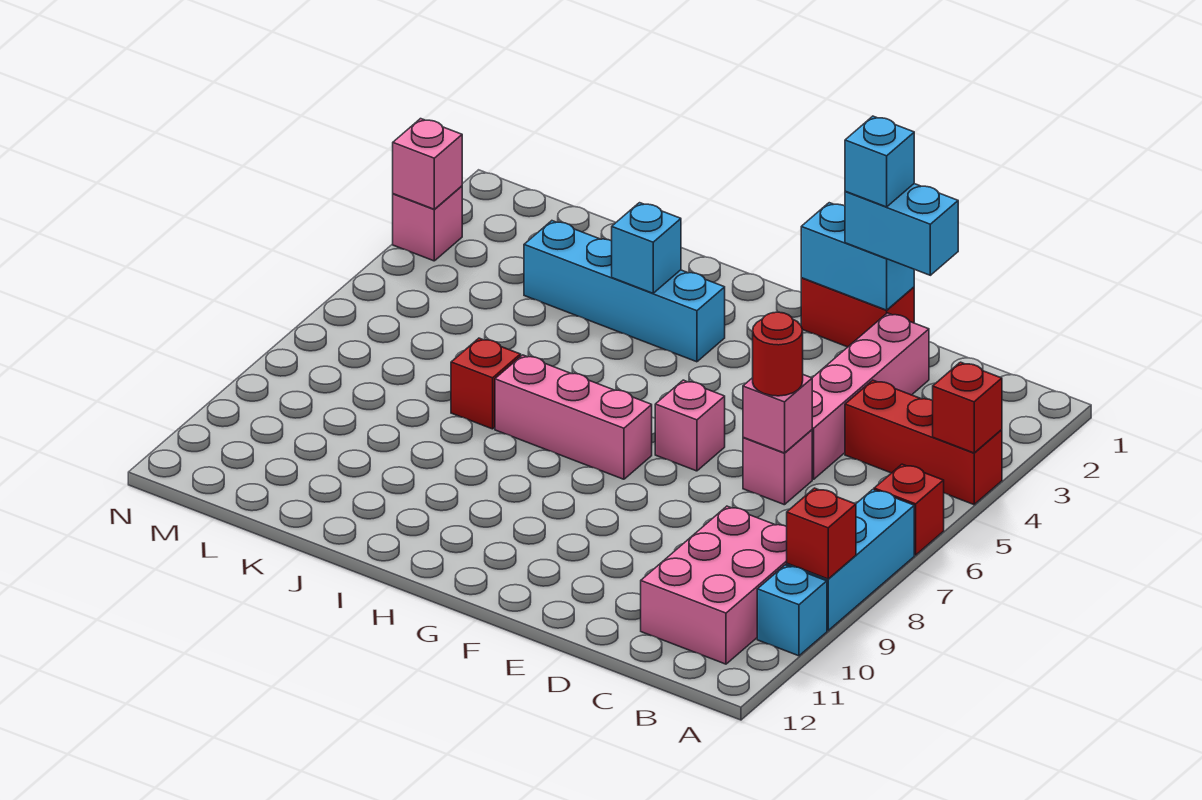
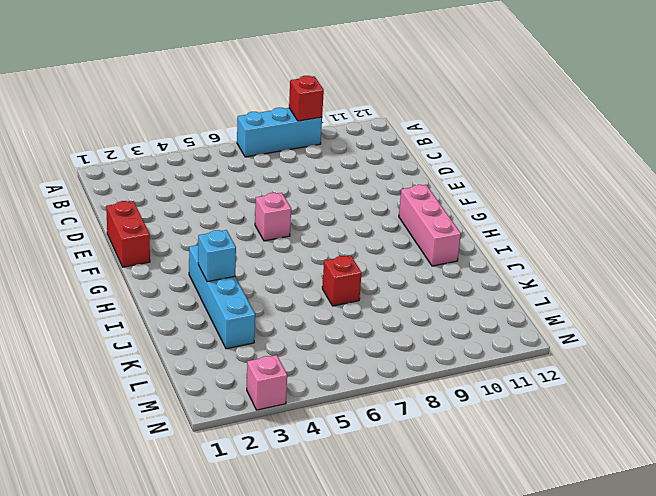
pink 1x3 brick [399,185,461,266] -> pink 1x3 brick moved to [495,355,652,479]
none -> red 1x3 brick [845,380,1002,505]
none -> red 1x1 brick [874,464,944,555]
none -> cyan 1x1 brick [757,565,827,656]

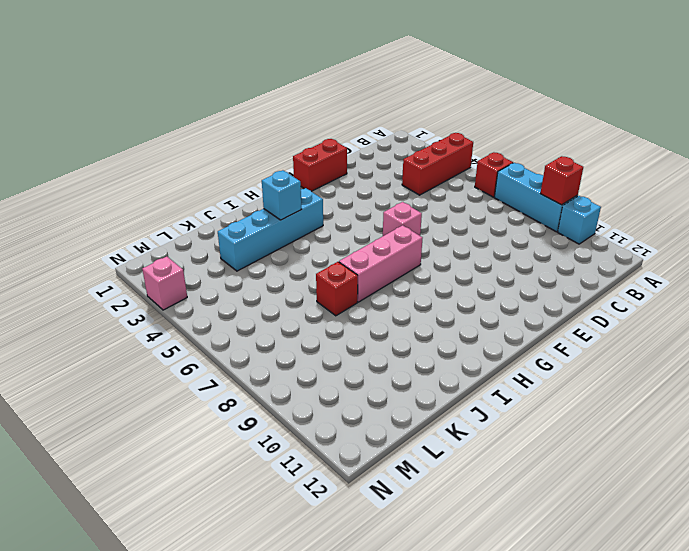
none -> pink 2x3 brick [641,506,787,664]
none -> pink 1x4 brick [812,313,929,479]
none -> pink 1x1 brick [743,430,812,505]

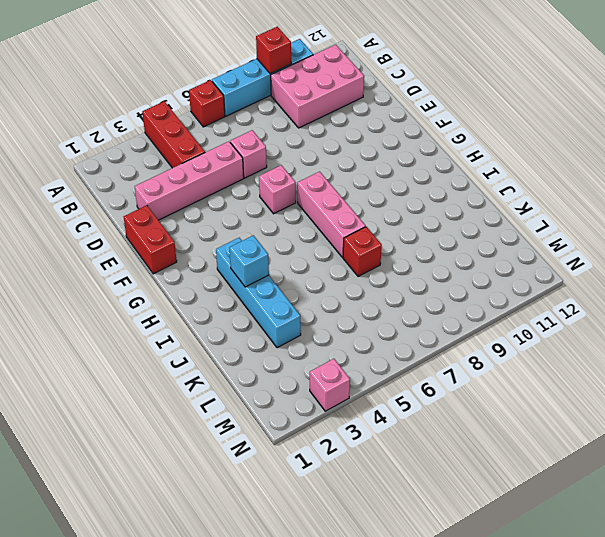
none -> red 1x1 brick [933,362,1002,453]
none -> pink 1x1 brick [743,375,812,453]
none -> cyan 1x2 brick [801,203,914,310]

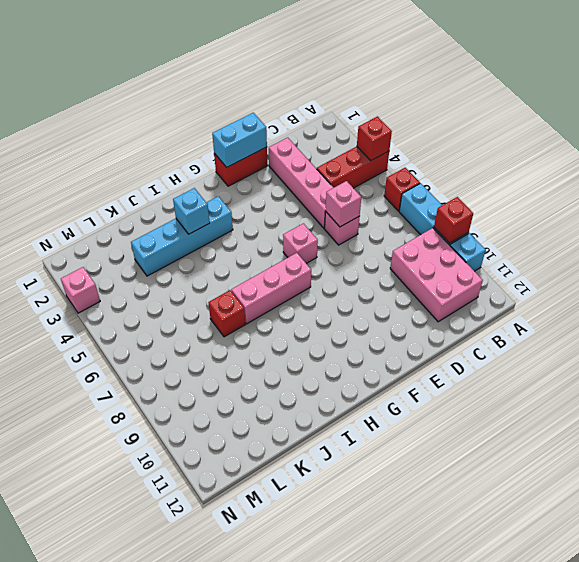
none -> pink 1x1 brick [393,119,462,209]
none -> cyan 1x2 brick [845,184,958,275]
none -> red 1x1 round brick [753,312,803,396]

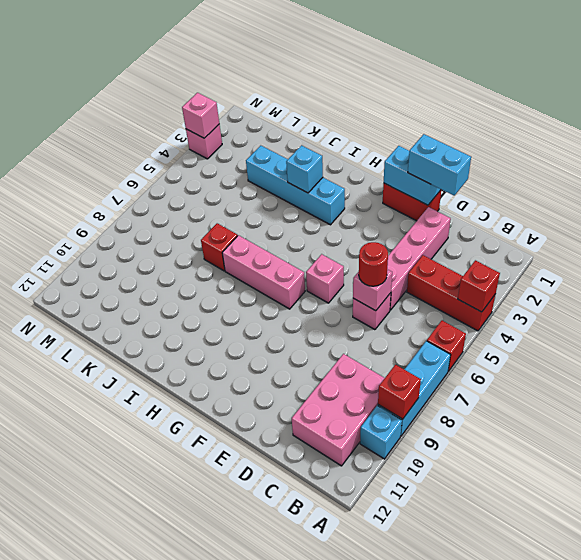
none -> cyan 1x1 brick [845,116,914,207]

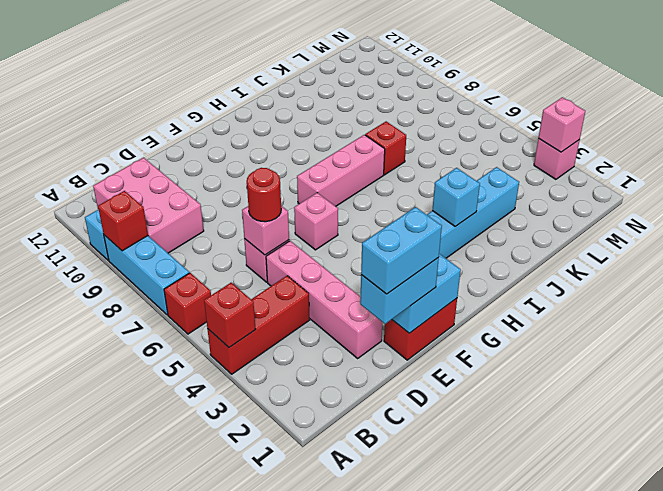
cyan 1x2 brick [361,207,442,294] -> cyan 1x1 brick [845,116,914,207]

